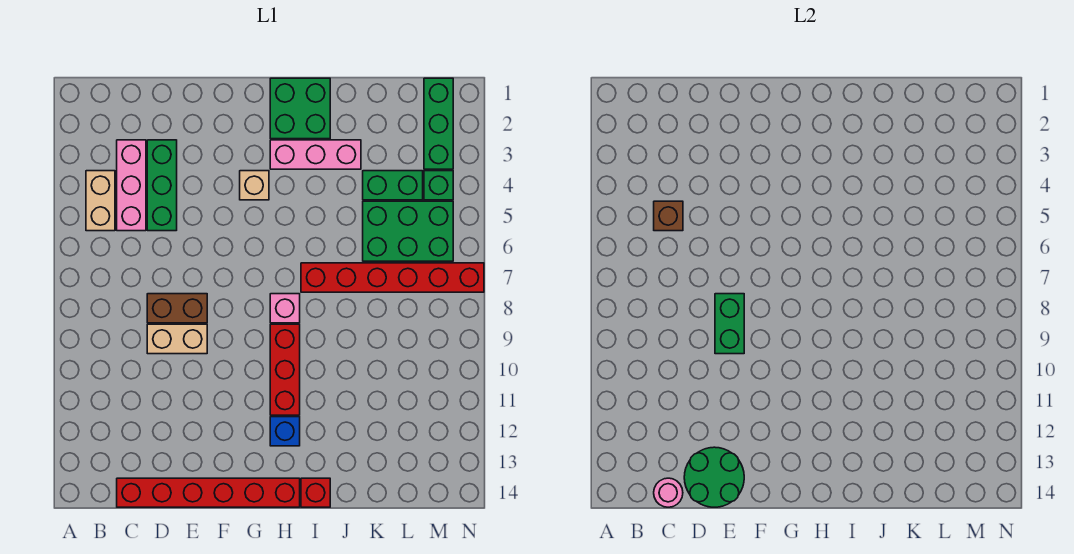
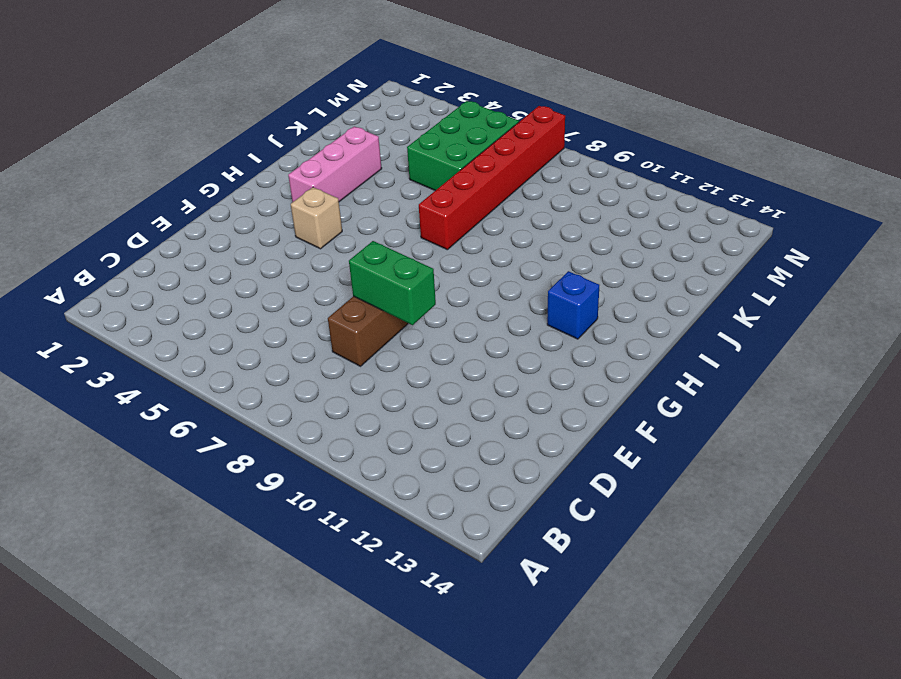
none -> tan 1x2 brick [86,171,115,231]
none -> pink 1x3 brick [117,140,146,231]
none -> red 1x6 brick [117,478,300,507]

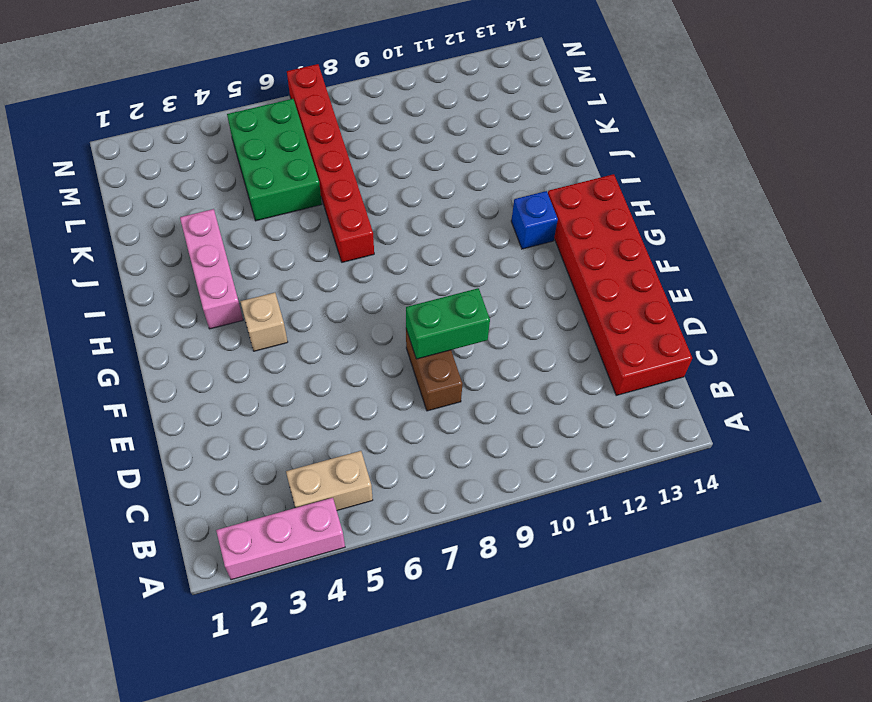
pink 1x3 brick [216,498,345,580] -> pink 1x3 brick moved to [117,140,146,231]
red 2x6 brick [548,174,692,395] -> red 1x6 brick [117,478,300,507]
none -> green 1x3 brick [147,140,177,231]
none -> tan 1x2 brick [147,324,207,354]
none -> green 2x2 brick [270,78,330,139]

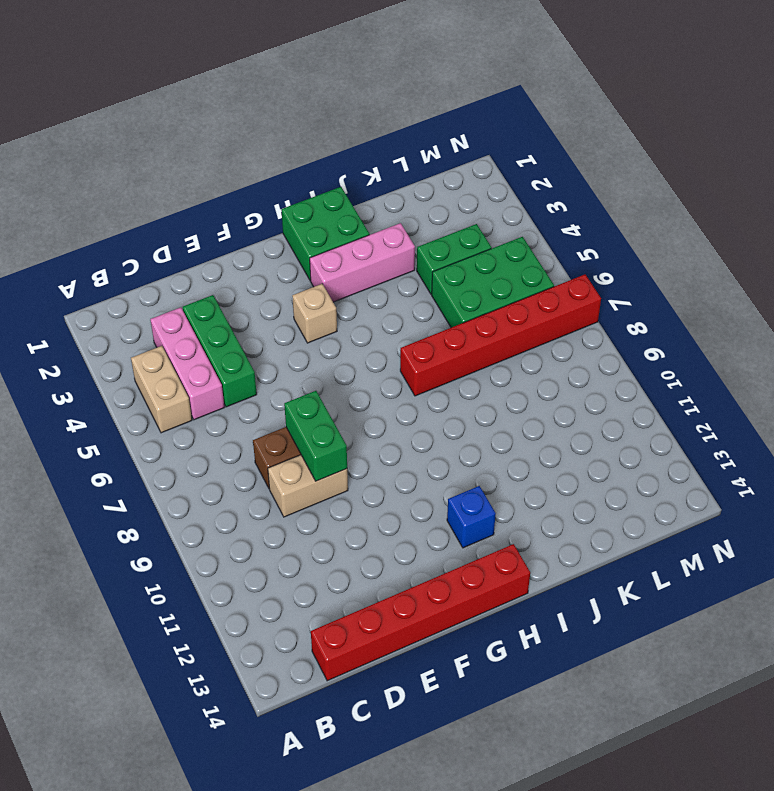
none -> pink 1x1 brick [270,294,300,323]
none -> red 1x3 brick [270,324,300,415]
none -> red 1x1 brick [301,478,330,507]

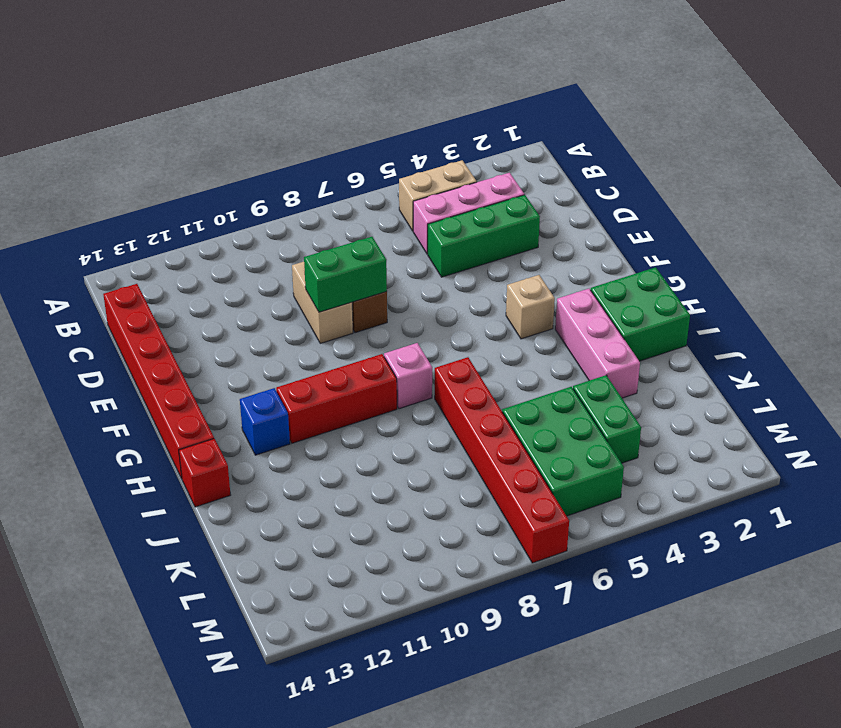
none -> green 1x3 brick [424,78,453,169]
none -> green 1x1 brick [424,171,453,200]
none -> brown 1x1 brick [654,201,683,231]

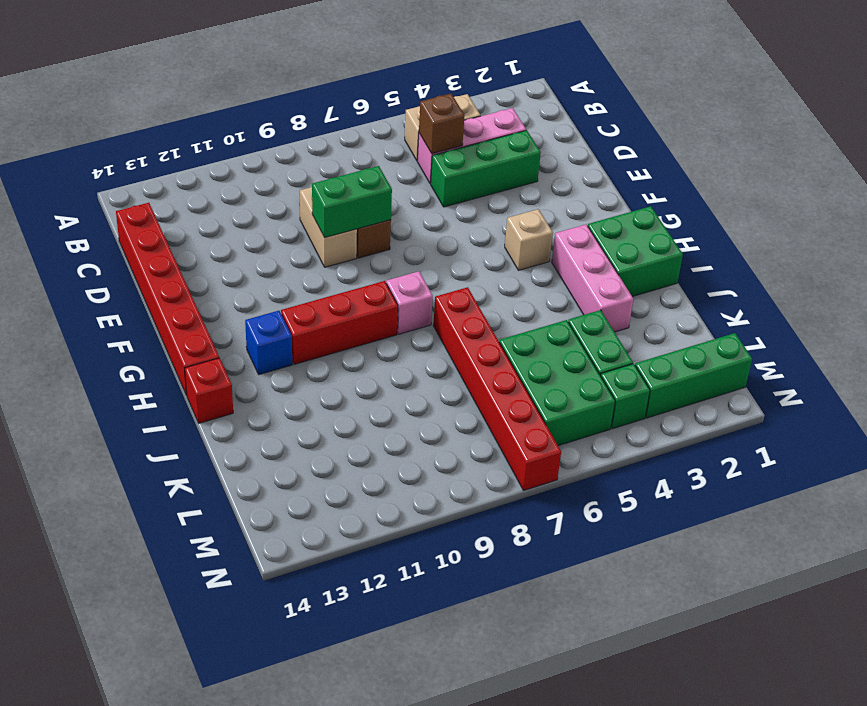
none -> pink 1x1 round brick [654,478,683,507]
none -> green 2x2 round brick [684,447,744,507]

